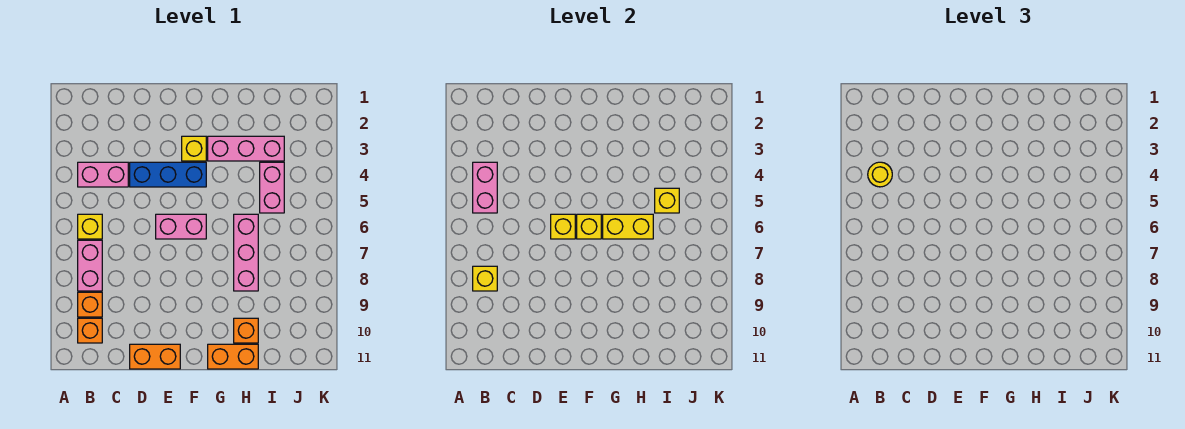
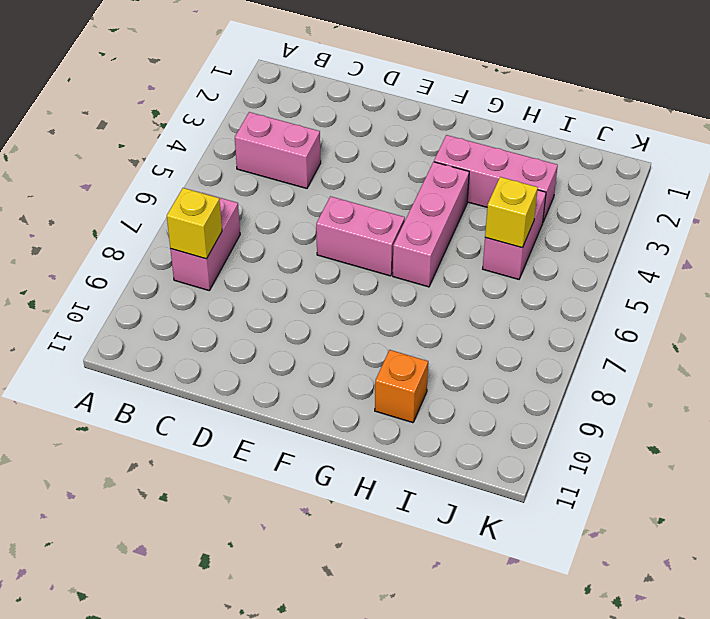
pink 1x3 brick [393,162,469,287] -> pink 1x3 brick moved to [234,214,258,291]
none -> yellow 1x1 brick [78,214,102,239]
none -> orange 1x1 brick [78,292,102,317]
none -> orange 1x1 brick [78,318,102,343]

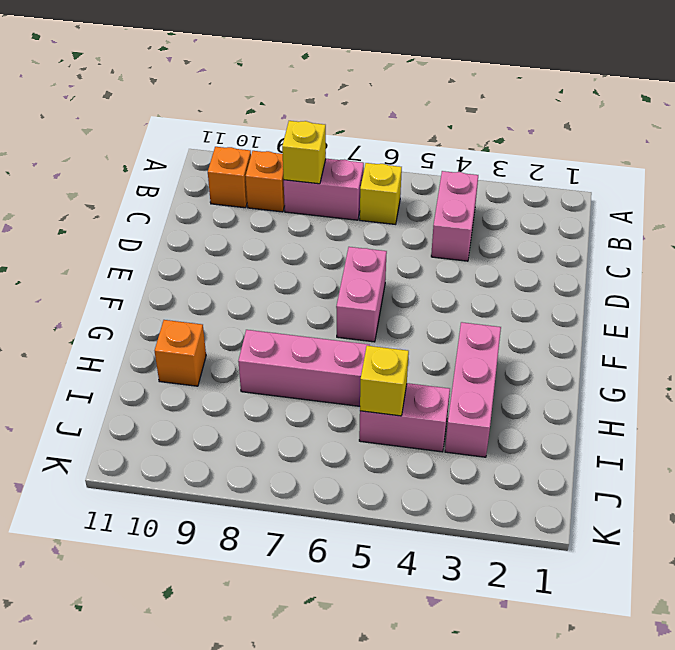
none -> blue 1x3 brick [130,162,206,187]
none -> orange 1x2 brick [130,344,180,369]
none -> yellow 1x1 brick [182,136,206,161]

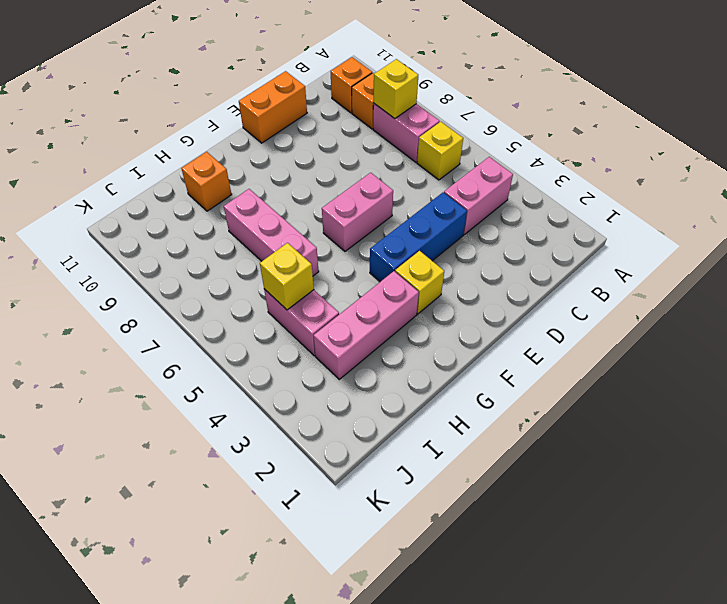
none -> orange 1x2 brick [208,344,258,369]
none -> pink 1x2 brick [473,162,497,213]
none -> yellow 1x1 brick [551,214,575,239]

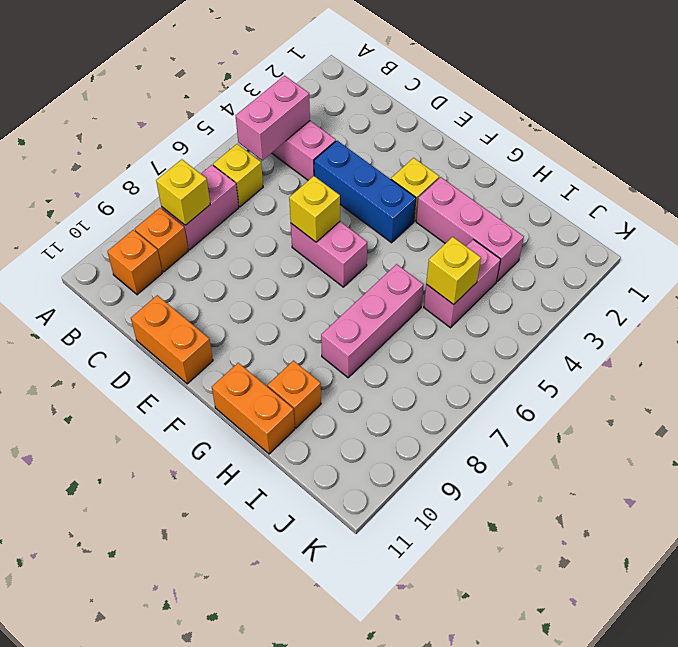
none -> yellow 1x1 brick [577,214,601,239]
none -> yellow 1x2 brick [603,214,653,239]
none -> yellow 1x1 round brick [868,162,892,187]

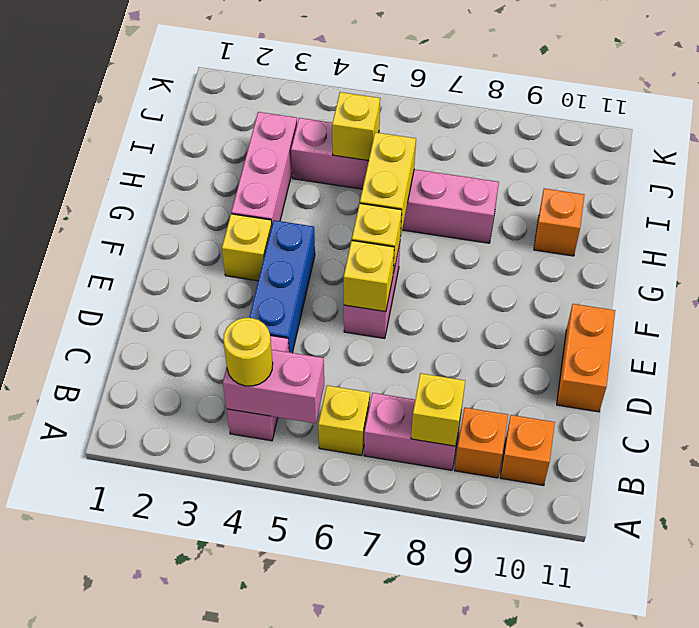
none -> orange 1x2 brick [208,344,258,369]

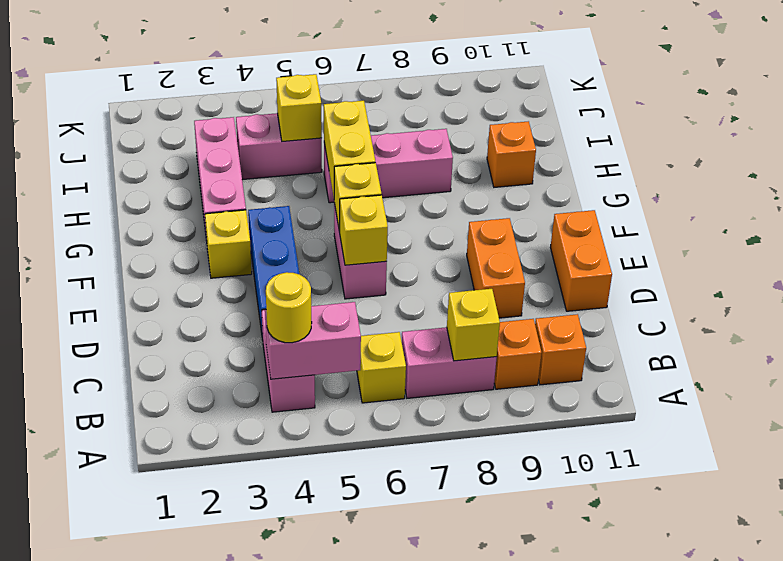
orange 1x2 brick [467,218,525,318] -> orange 1x2 brick moved to [208,344,258,369]

